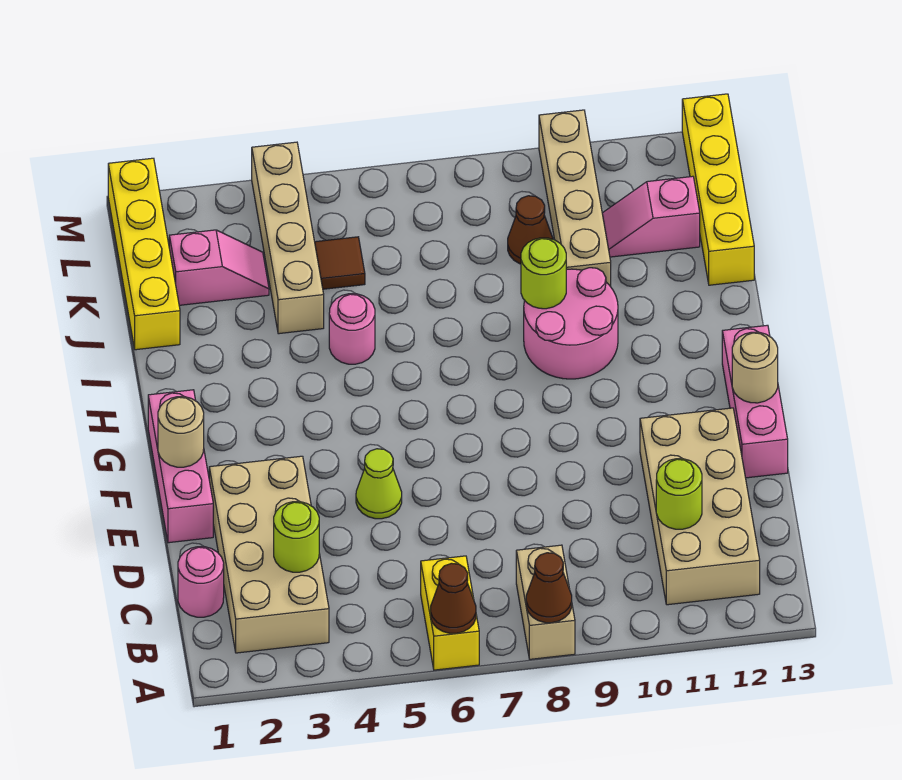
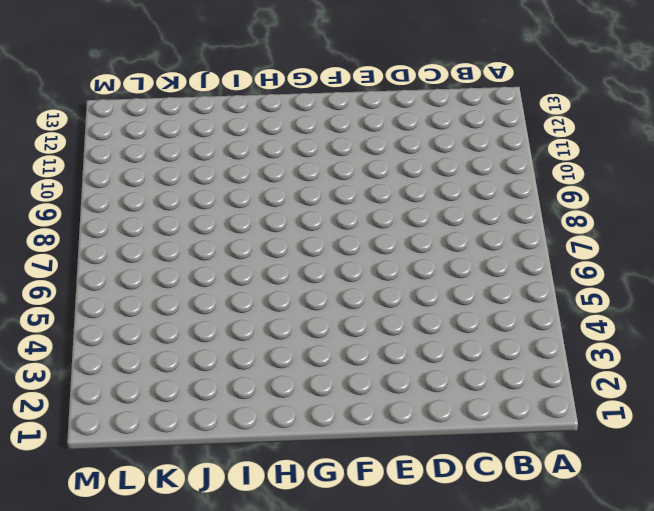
none -> yellow 1x2 brick [421,556,479,670]
none -> tan 1x2 brick [516,545,575,659]
none -> tan 2x4 brick [209,456,329,653]

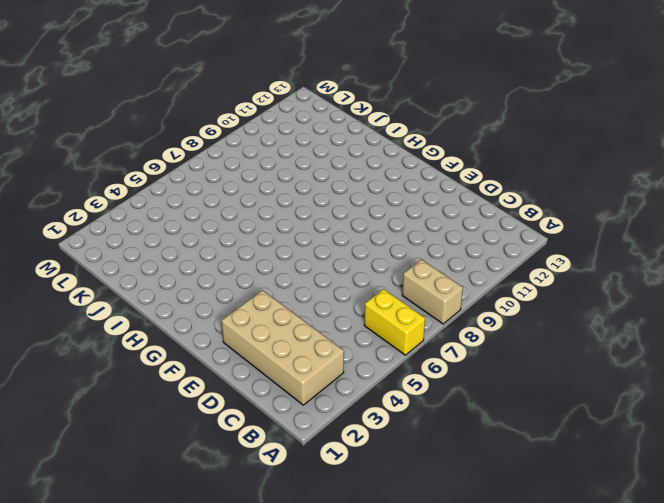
none -> tan 2x4 brick [640,408,760,605]
none -> pink 1x1 round brick [178,547,224,617]
none -> pink 1x3 brick [148,390,213,543]

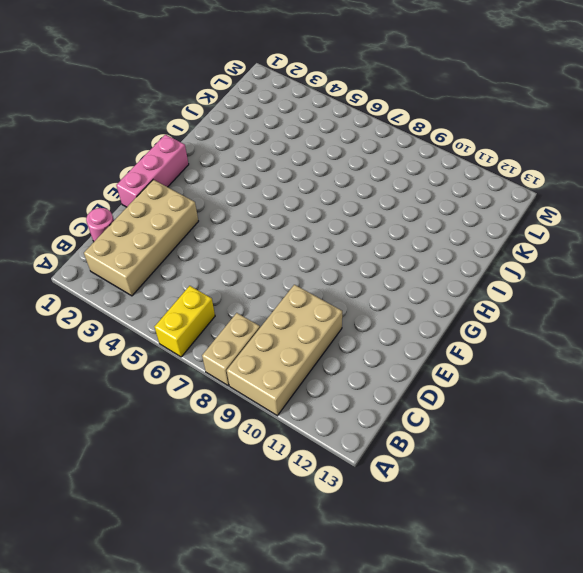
tan 2x4 brick [227,285,342,416] -> tan 2x4 brick moved to [640,408,760,605]
none -> lime 1x1 cone [356,449,402,519]
none -> pink 1x3 brick [722,325,788,478]
none -> pink 2x2 round brick [524,268,618,379]

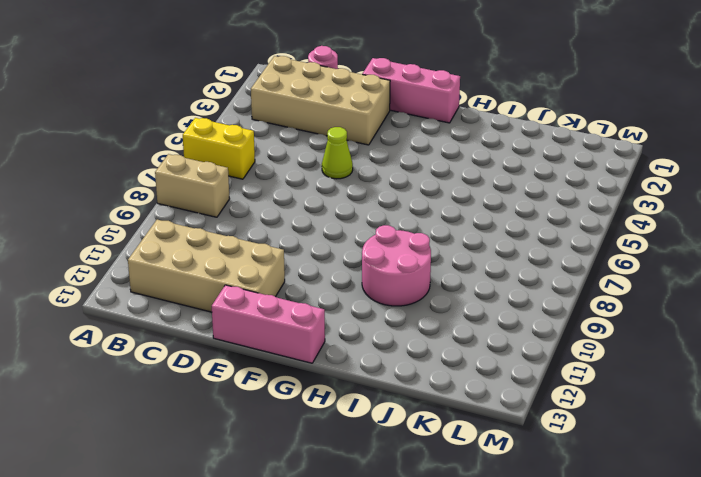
none -> pink 1x1 round brick [329,294,375,364]
none -> yellow 1x4 brick [108,158,180,350]
none -> tan 1x4 brick [252,142,324,334]

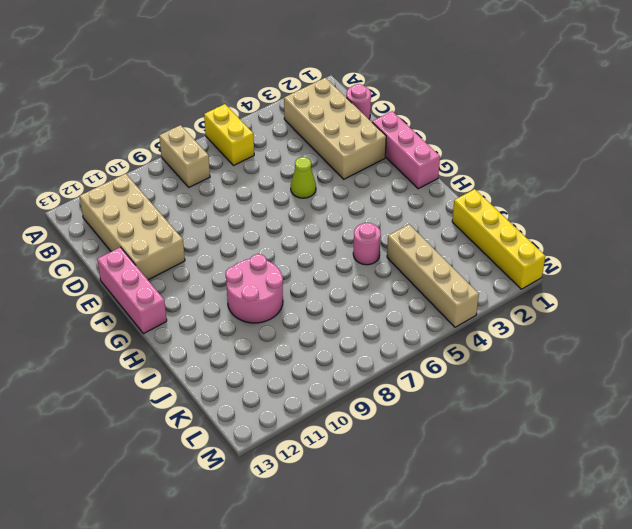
none -> tan 1x4 brick [539,110,611,287]
none -> yellow 1x4 brick [682,94,754,285]
none -> pink 1x2 slope [169,230,269,305]

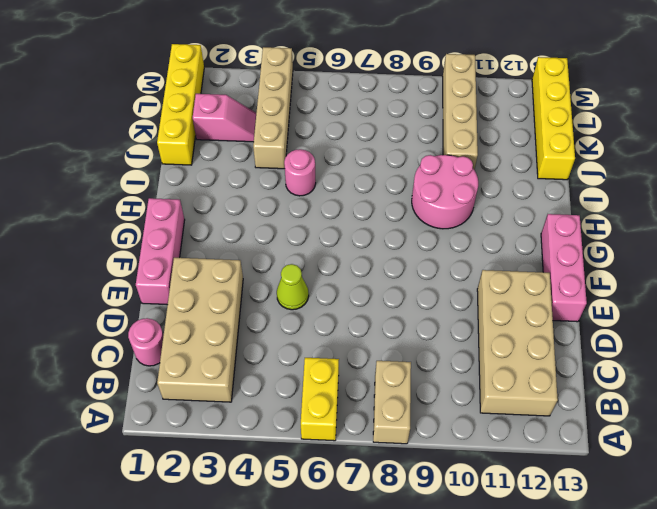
none -> brown 1x1 tile [315,237,365,289]
none -> brown 1x1 cone [508,196,553,264]
none -> pink 1x2 slope [602,176,700,257]

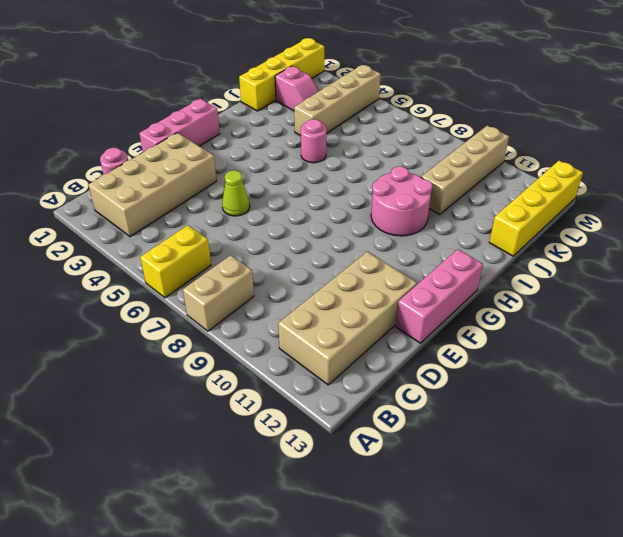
none -> brown 1x1 tile [315,237,365,289]
none -> brown 1x1 cone [508,196,553,264]
none -> pink 1x2 slope [602,176,700,257]

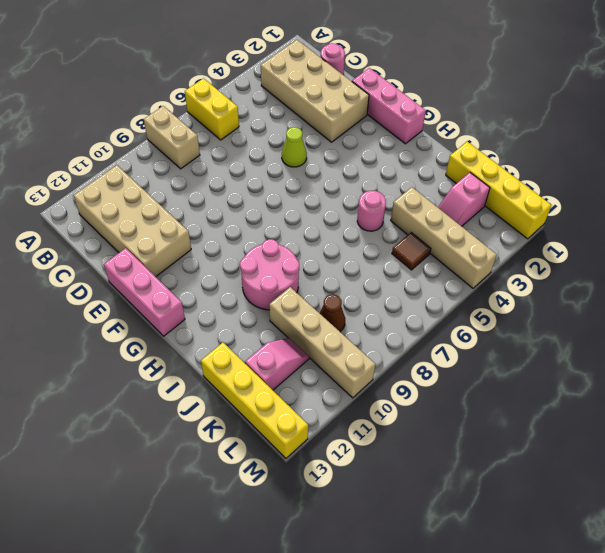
none -> brown 1x1 cone [431,563,476,633]
none -> brown 1x1 cone [526,553,572,623]
none -> lime 1x1 round brick [274,502,319,572]

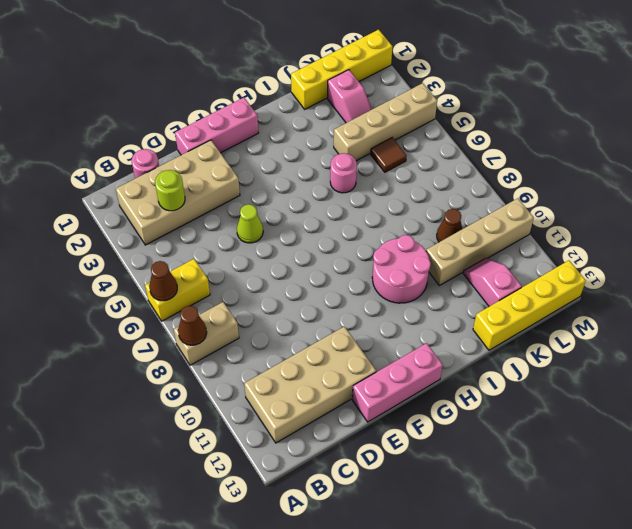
none -> lime 1x1 round brick [656,459,702,529]
none -> tan 1x1 round brick [158,397,204,467]
none -> tan 1x1 round brick [732,332,778,403]

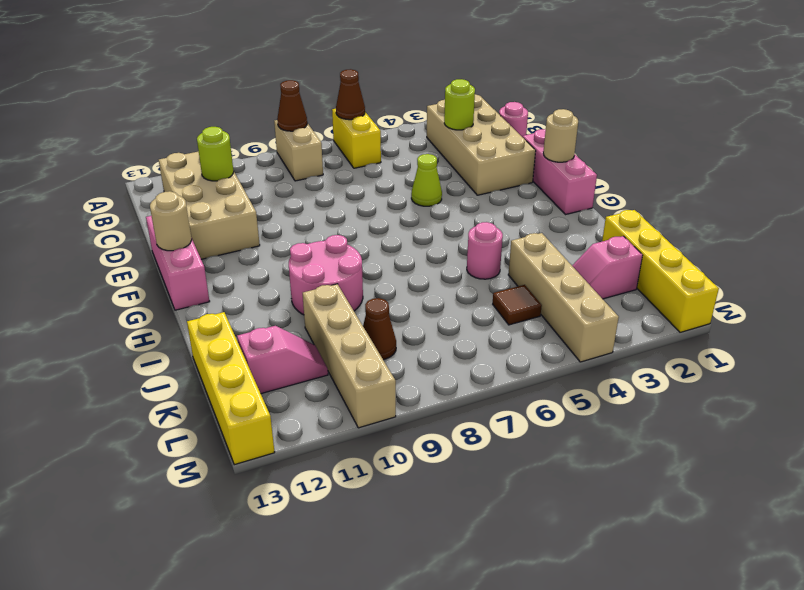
none -> lime 1x1 round brick [521,238,566,309]

